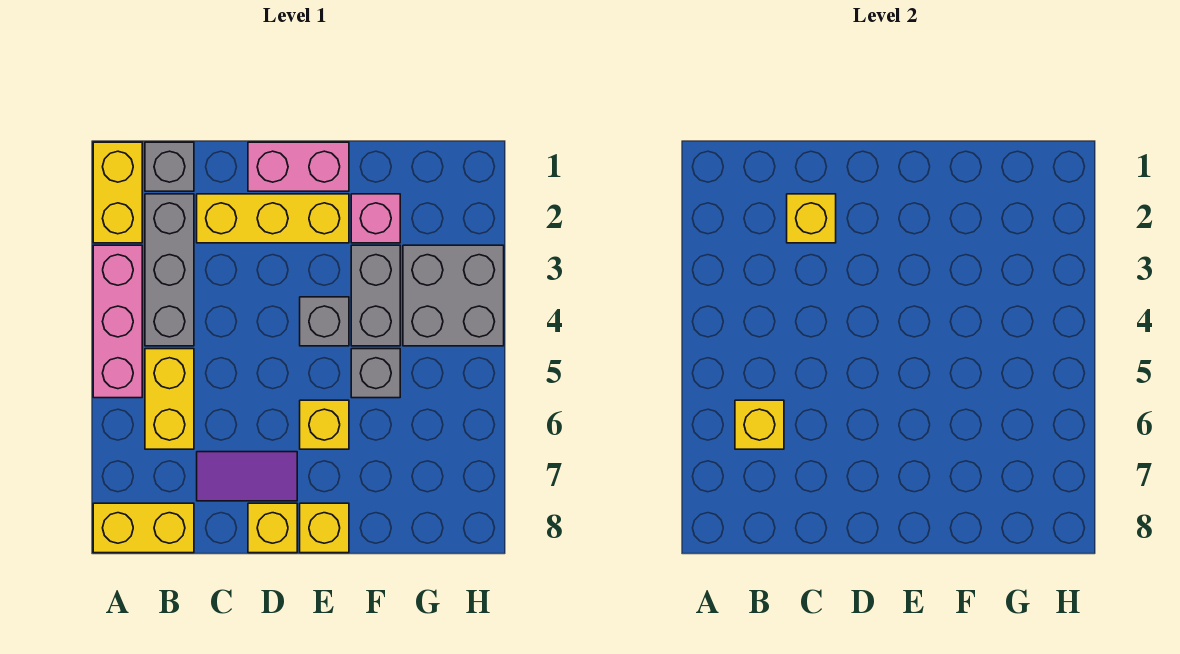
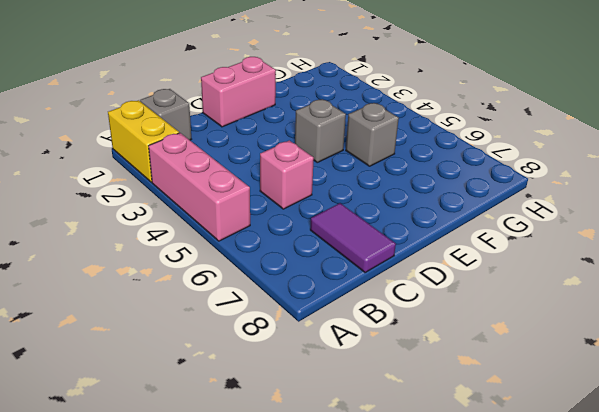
pink 1x1 brick [260,140,314,209] -> pink 1x1 brick moved to [351,194,400,243]
purple 1x2 tile [310,203,396,273] -> purple 1x2 tile turned to [197,452,297,501]
none -> yellow 1x2 brick [93,503,194,553]
none -> grey 1x3 brick [145,194,194,346]
none -> yellow 1x2 brick [145,349,194,449]

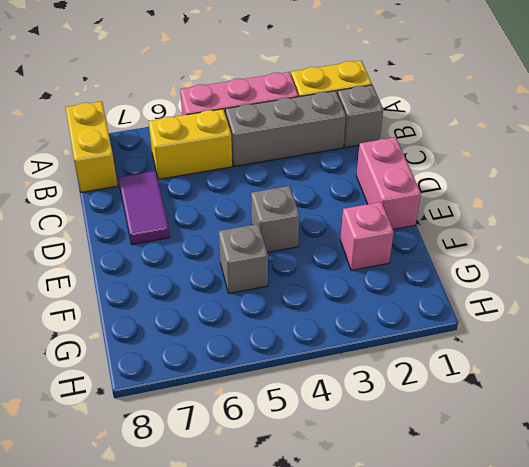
none -> yellow 1x3 brick [197,194,349,243]
none -> yellow 1x1 brick [248,503,297,553]
none -> yellow 1x1 brick [300,400,349,449]

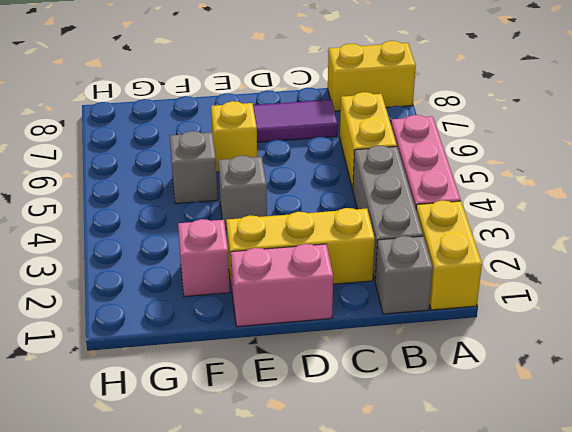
none -> yellow 1x1 brick [248,503,297,553]
none -> yellow 1x1 brick [300,503,349,553]
none -> grey 1x2 brick [351,245,400,346]

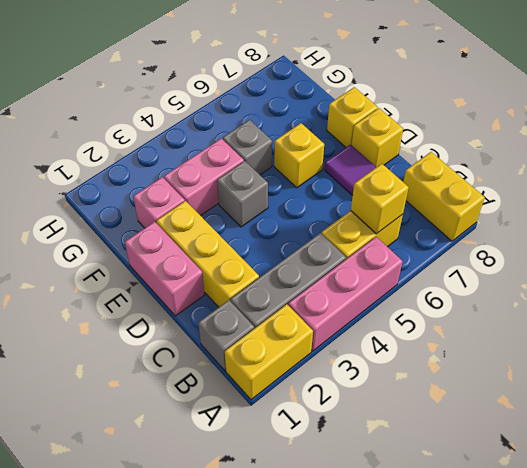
pink 1x2 brick [164,138,244,216] -> grey 1x2 brick [351,245,400,346]
none -> grey 2x2 brick [403,245,504,346]
none -> yellow 1x1 brick [787,194,836,243]

